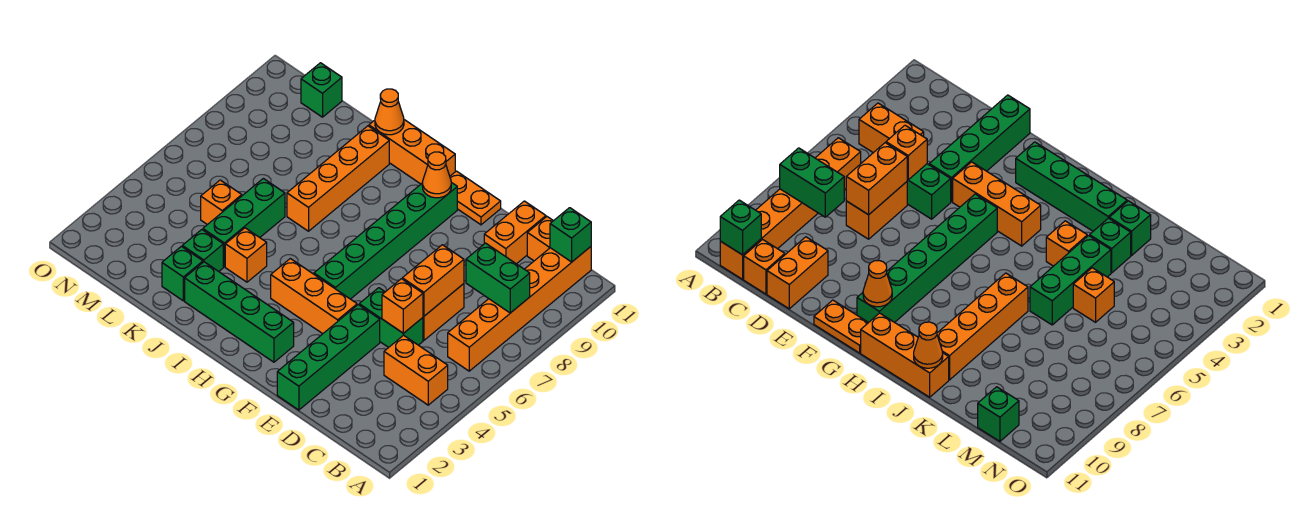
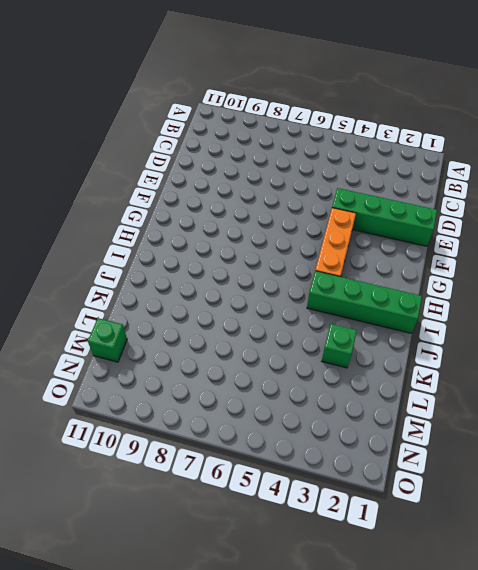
green 1x4 brick [307,271,422,333] -> green 1x4 brick turned to [185,262,294,362]
none -> orange 1x2 brick [384,335,448,405]
none -> orange 1x6 brick [448,247,591,371]
none -> orange 1x1 brick [527,217,553,261]

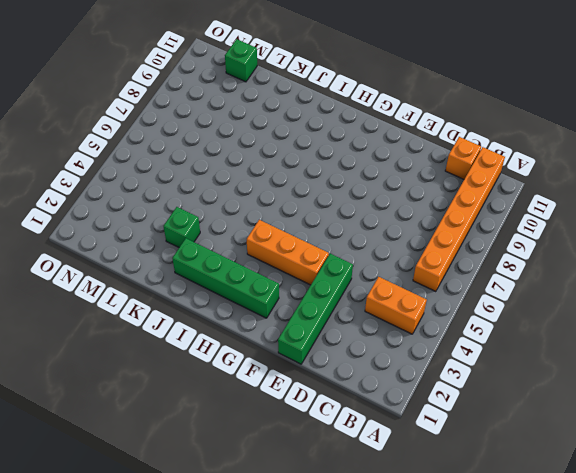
none -> green 1x2 brick [359,288,423,348]
none -> orange 1x2 brick [423,284,464,340]
none -> orange 1x2 brick [484,201,546,264]

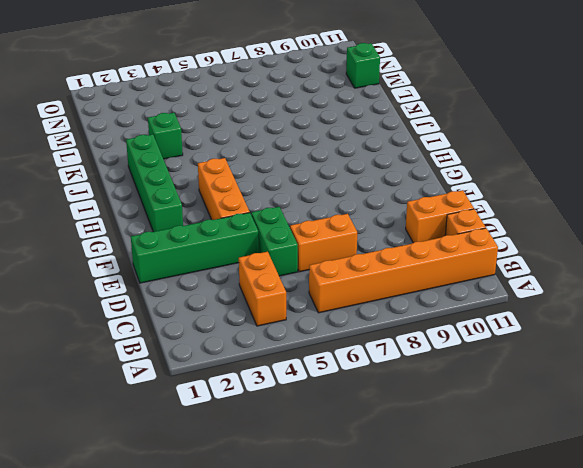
none -> orange 1x2 plate [450,171,501,225]
none -> green 1x6 brick [314,182,457,299]
none -> orange 1x3 brick [369,120,455,184]

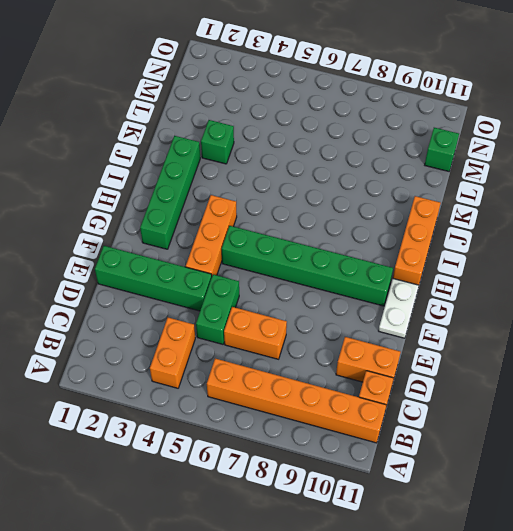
white 1x2 plate [379,279,419,338] -> orange 1x2 plate [450,171,501,225]
none -> orange 1x1 brick [225,228,267,282]
none -> orange 1x4 brick [287,126,389,231]
none -> green 1x1 brick [162,246,203,301]

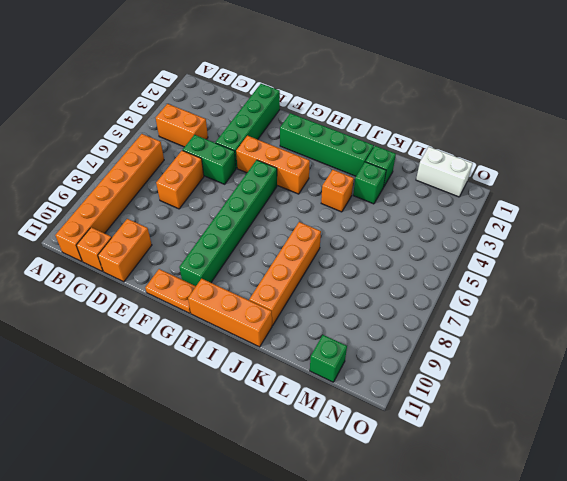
white 1x2 brick [416,147,473,197] -> none
none -> green 1x3 brick [203,178,285,267]
none -> orange 1x1 brick [201,180,242,225]
none -> green 1x2 brick [466,243,530,313]

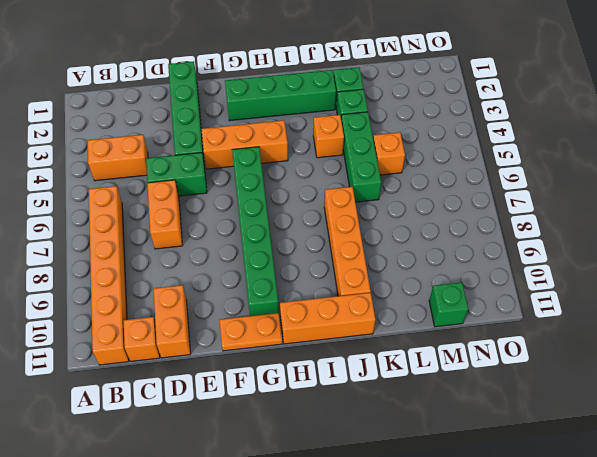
none -> green 1x2 brick [466,243,530,313]
none -> green 1x1 brick [550,208,591,262]
none -> orange 1x1 brick [382,279,423,333]

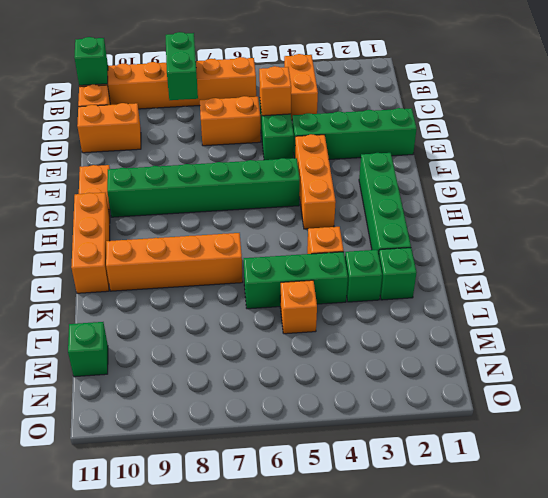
none -> orange 1x2 brick [402,245,464,316]
none -> orange 1x1 cone [422,152,451,198]
none -> orange 1x1 cone [375,89,404,135]

